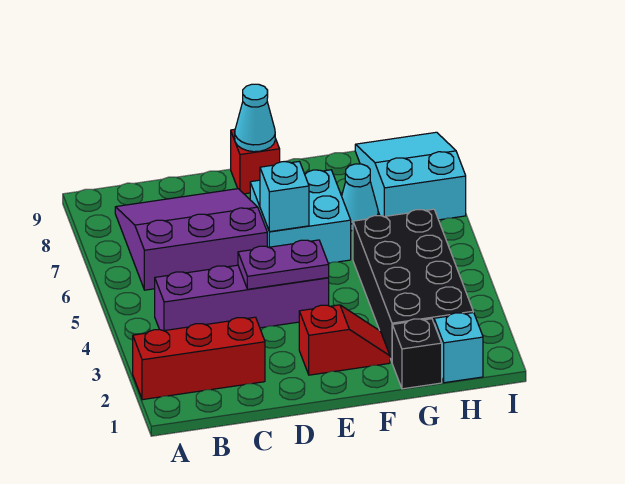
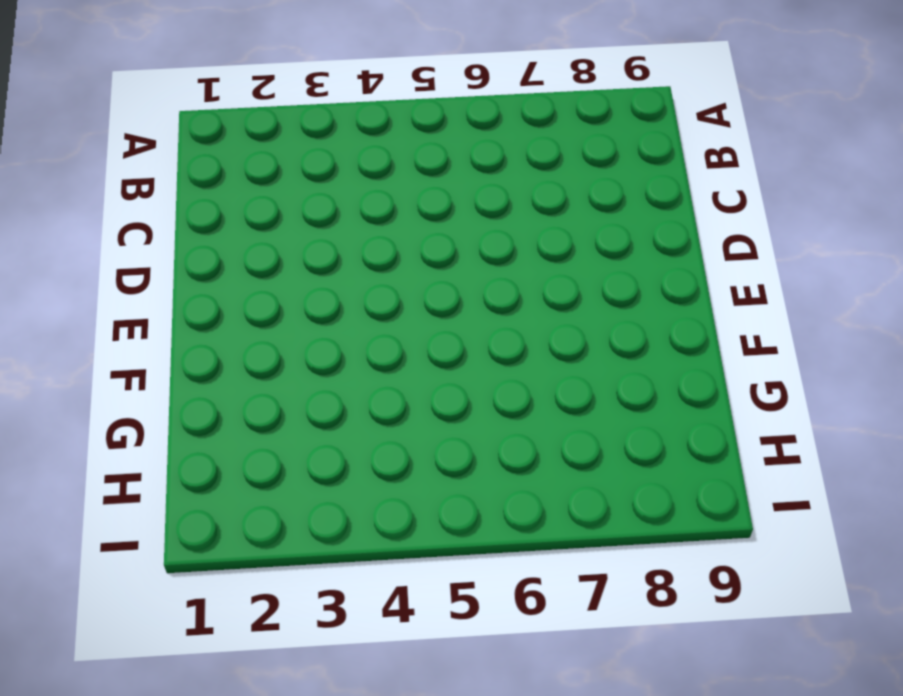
none -> red 1x3 brick [133,317,265,400]
none -> purple 1x4 brick [155,265,329,331]
none -> purple 3x3 slope [115,189,267,290]

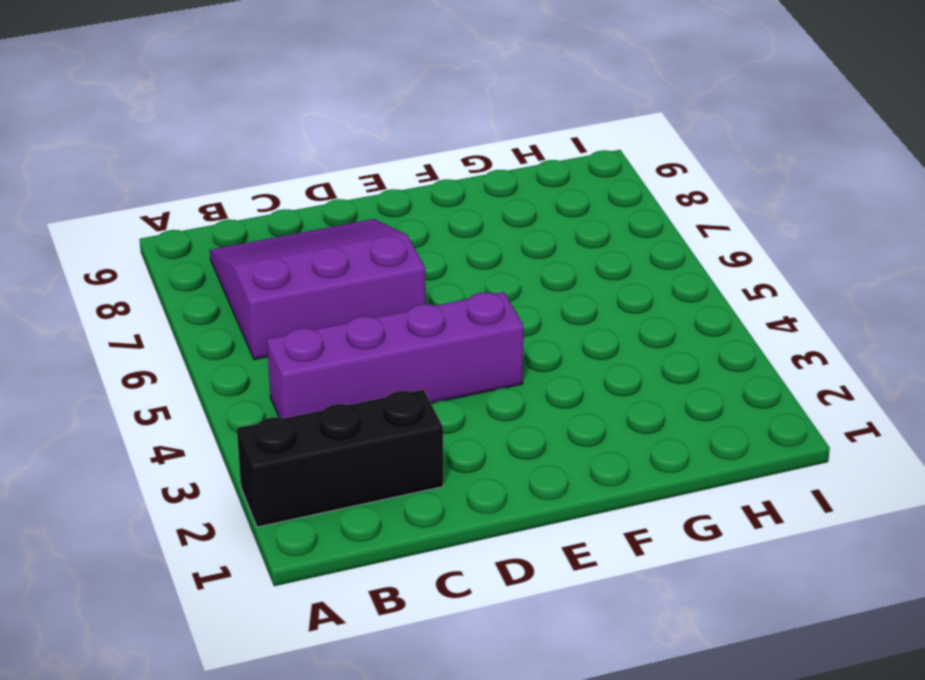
black 1x3 brick [237,389,443,527] -> red 1x3 brick [133,317,265,400]
none -> red 1x2 slope [299,305,390,375]
none -> cyan 2x2 brick [250,170,351,263]
none -> red 1x1 brick [231,129,280,194]

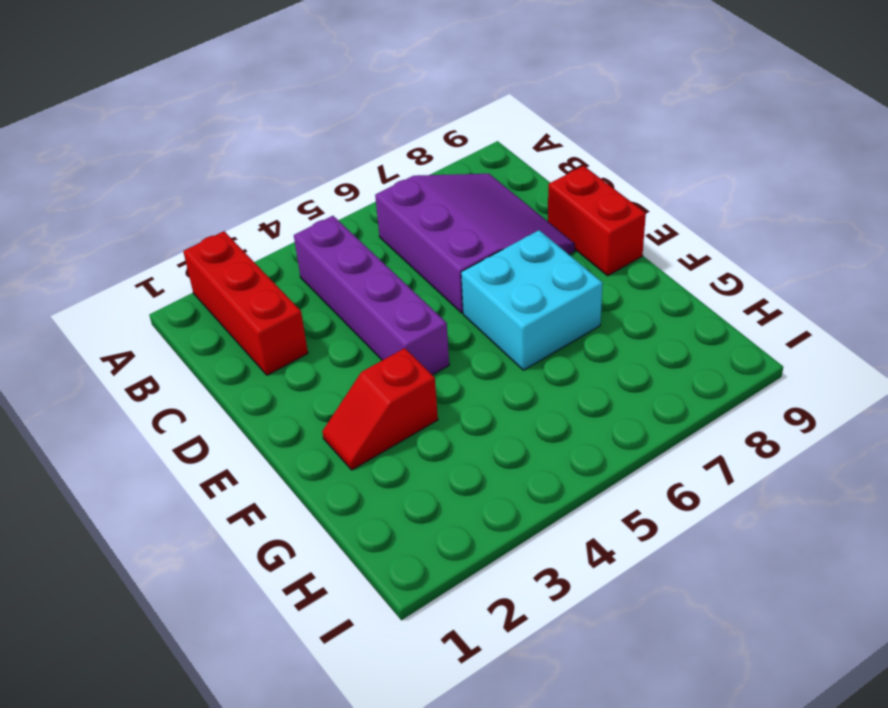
red 1x2 brick [548,166,646,276] -> red 1x1 brick [231,129,280,194]
red 1x2 slope [322,348,438,470] -> red 1x2 slope turned to [299,305,390,375]
none -> black 1x1 brick [392,319,442,389]
none -> black 2x4 brick [353,209,473,362]
none -> cyan 1x1 cone [342,164,378,231]

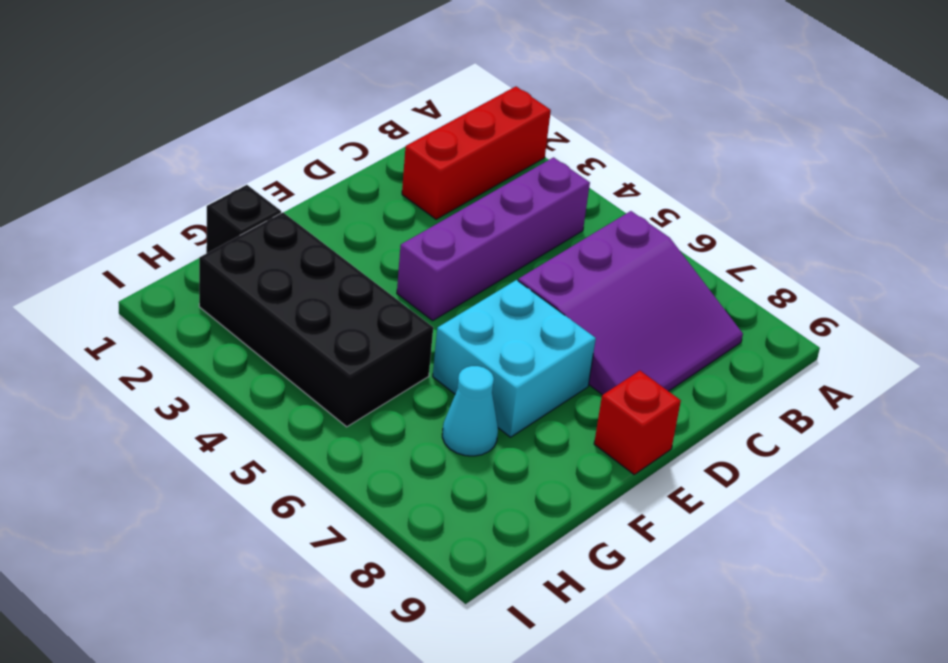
none -> red 1x2 slope [299,305,390,375]
none -> cyan 1x1 brick [434,313,483,383]
none -> cyan 2x3 slope [355,132,466,220]

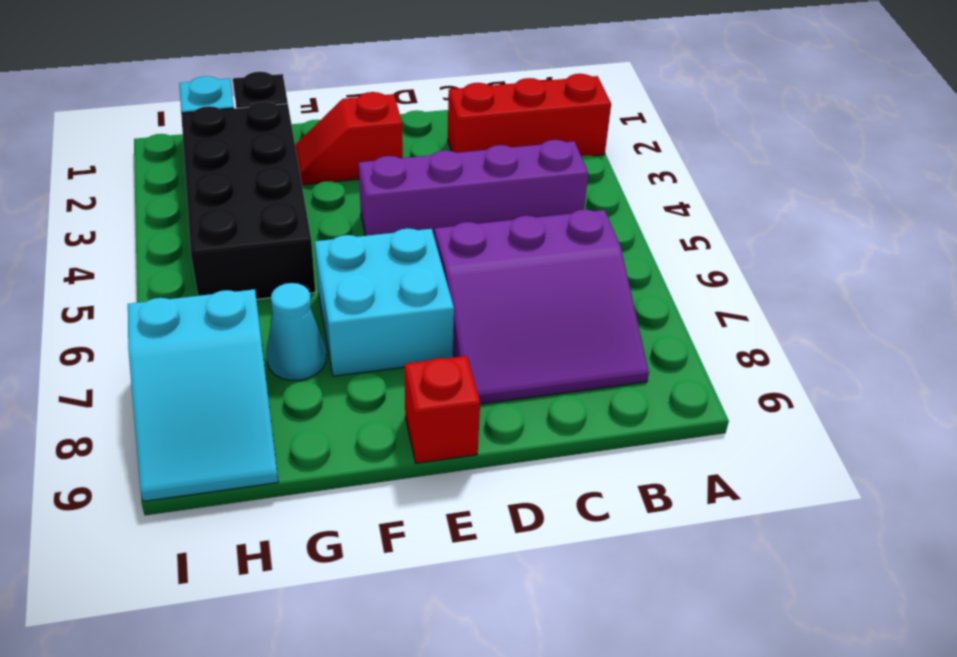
none -> purple 1x2 plate [238,240,329,289]
none -> cyan 1x1 brick [260,161,309,232]
none -> cyan 1x1 cone [235,84,275,152]

